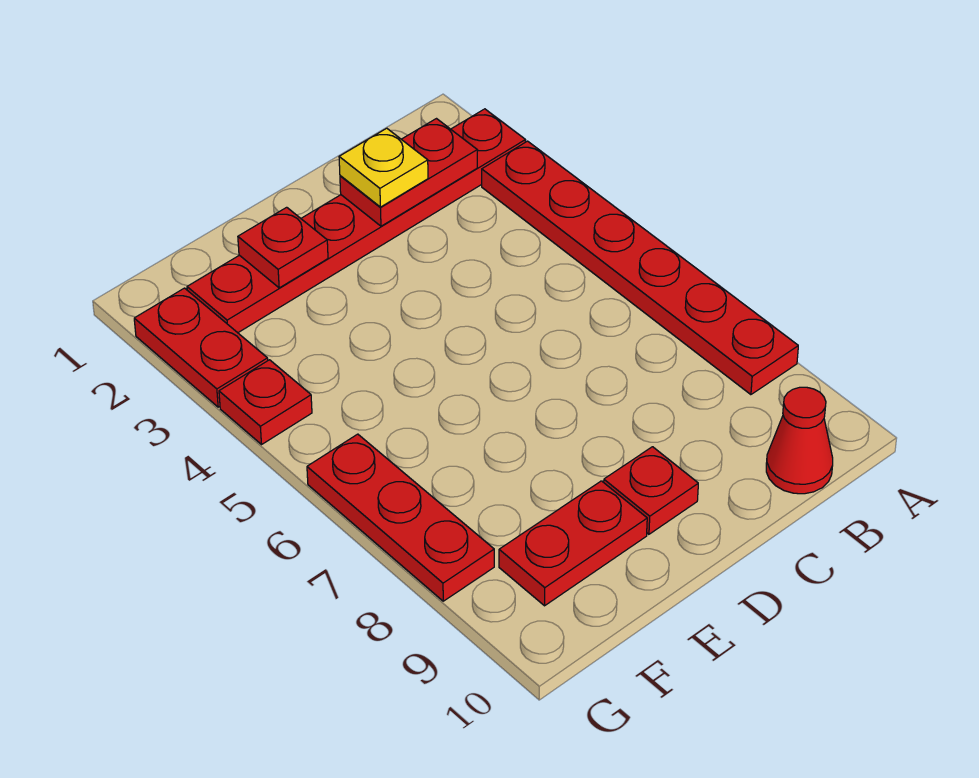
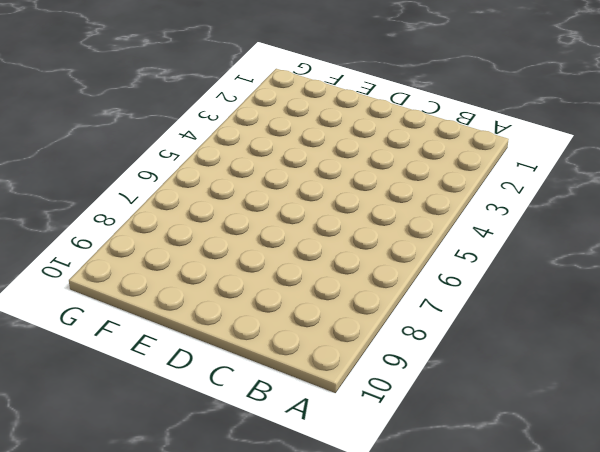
none -> red 1x6 plate [187,109,526,333]
none -> red 1x6 plate [482,141,798,395]

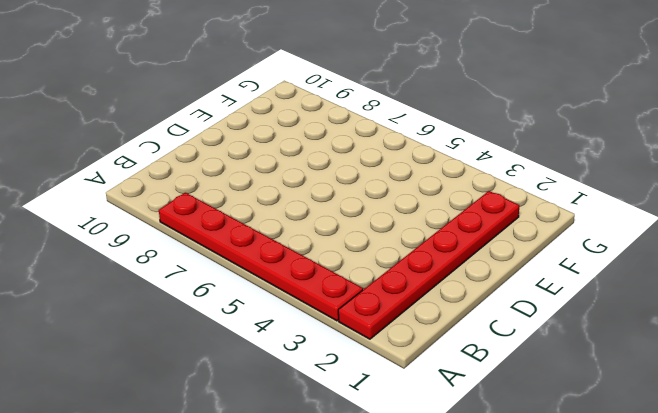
none -> red 1x1 cone [766,387,833,494]
none -> red 1x1 plate [604,447,698,534]

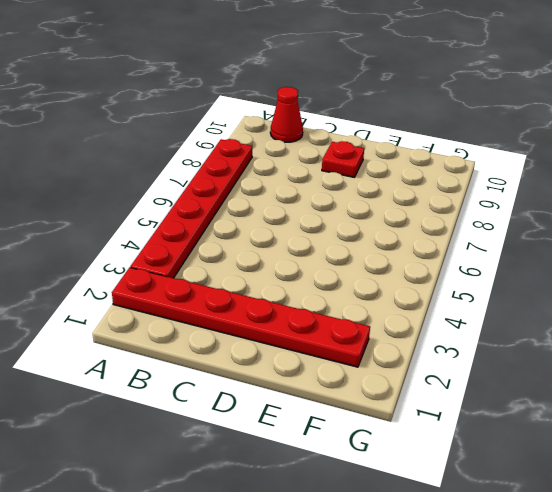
none -> red 1x2 plate [499,481,647,606]
none -> red 1x2 plate [134,288,268,407]

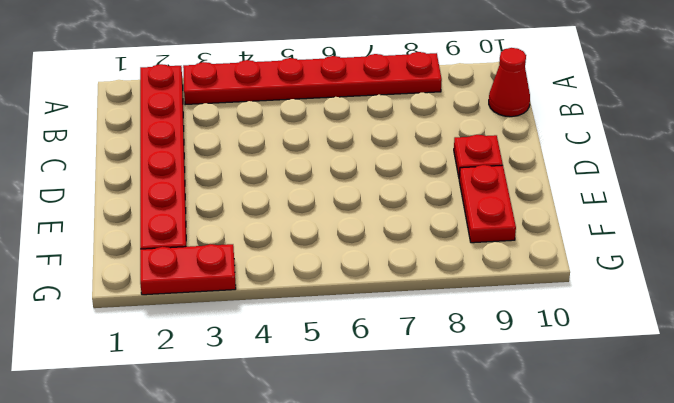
none -> red 1x1 plate [219,360,312,444]
none -> red 1x3 plate [307,434,494,601]

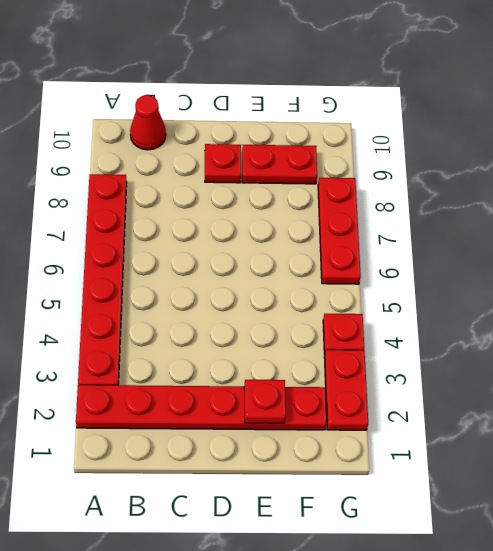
none -> red 1x2 plate [340,119,477,226]
none -> yellow 1x1 plate [339,128,428,207]

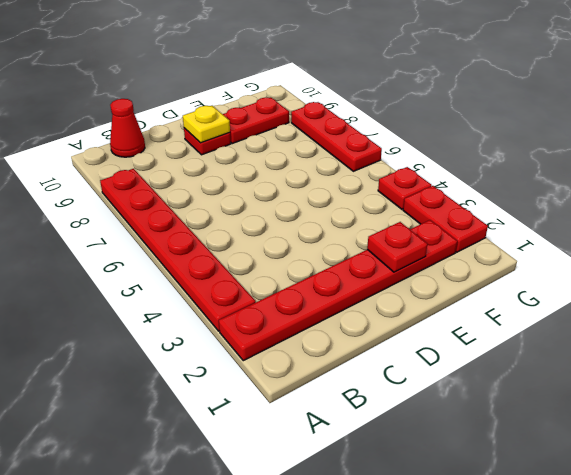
yellow 1x1 plate [183,106,230,143] -> yellow 1x1 plate moved to [339,128,428,207]
none -> red 1x2 plate [340,119,477,226]

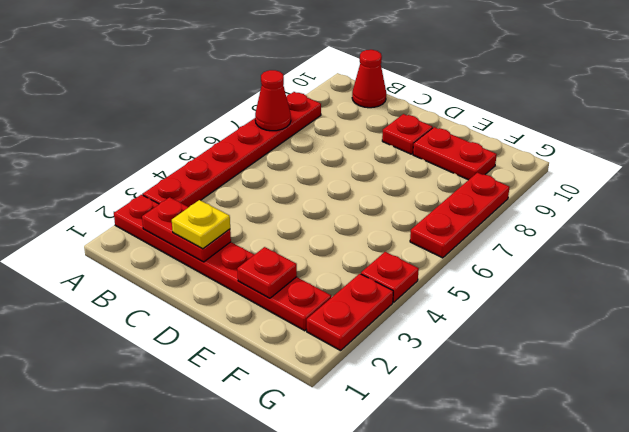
red 1x1 cone [255,70,291,131] -> none

